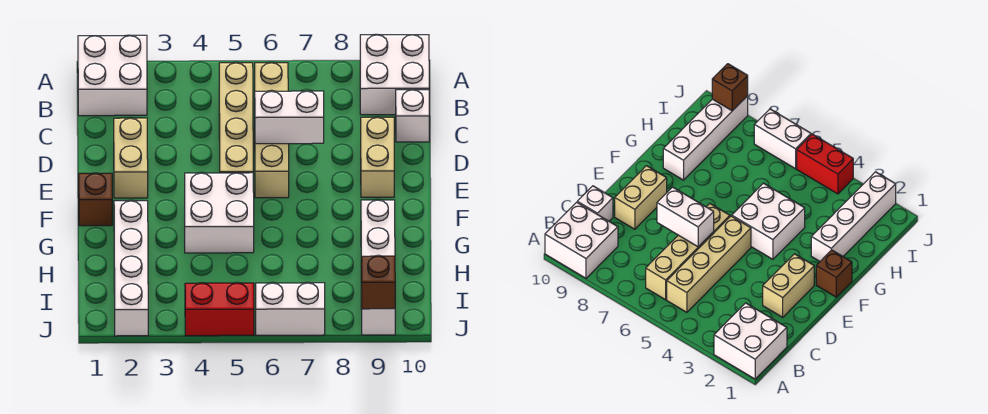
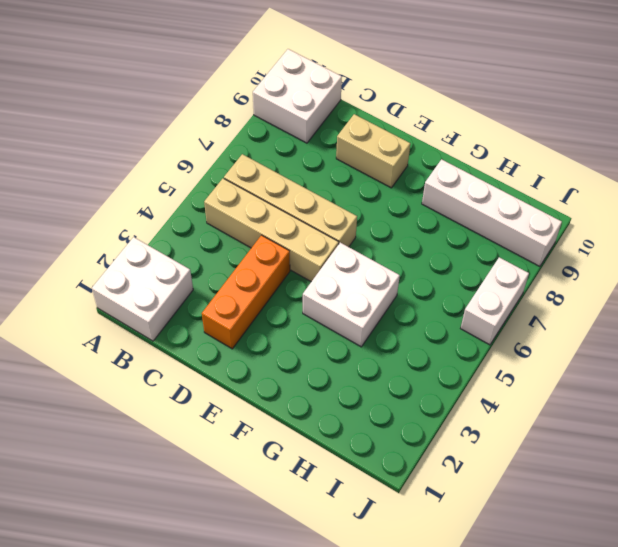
orange 1x3 brick [202,235,290,349] -> tan 1x2 brick [114,118,148,198]
none -> white 1x1 brick [396,90,429,142]
none -> brown 1x1 brick [79,173,112,226]
none -> white 1x4 brick [114,201,148,336]

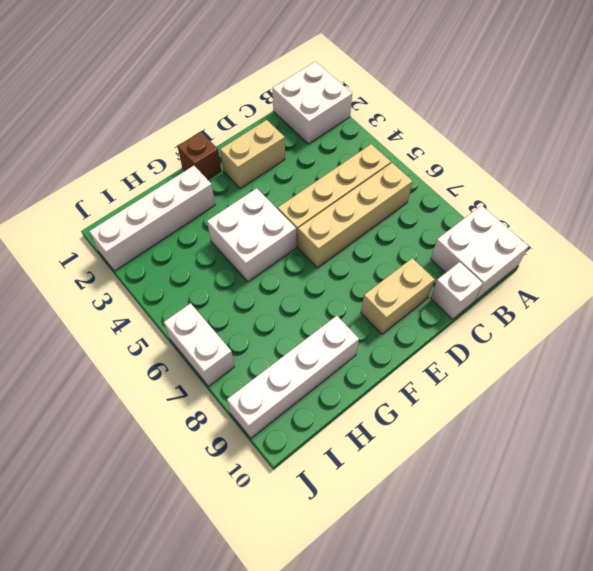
none -> red 1x2 brick [185,283,254,336]
none -> white 1x2 brick [255,91,324,144]
none -> brown 1x1 brick [361,256,395,309]

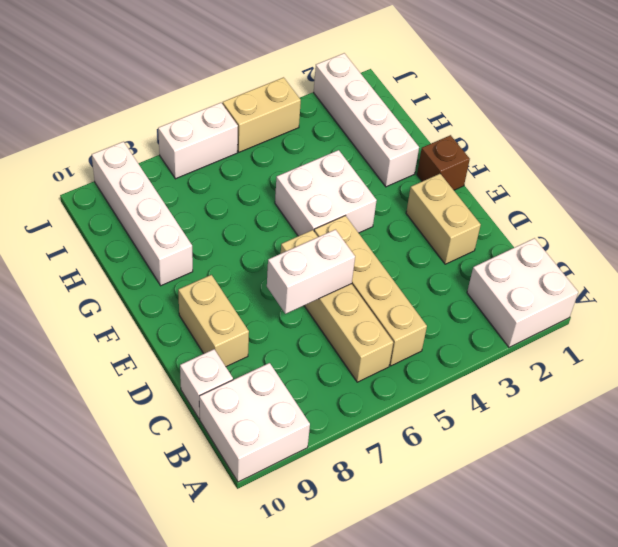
tan 1x2 brick [223,77,301,152] -> red 1x2 brick [185,283,254,336]
none -> brown 1x1 brick [361,256,395,309]

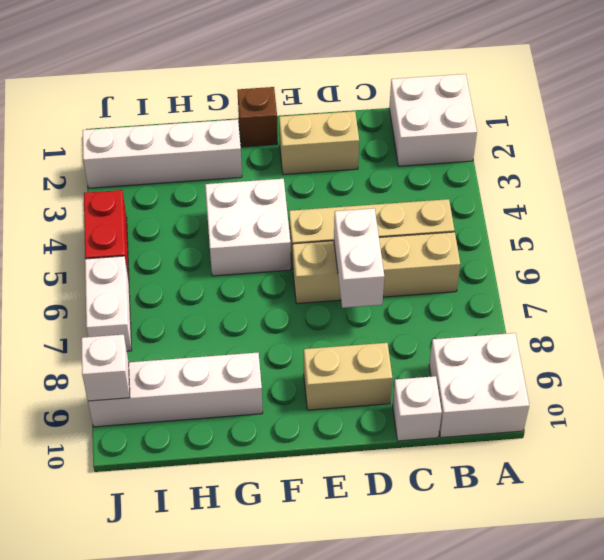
white 1x1 brick [81,334,130,401] -> brown 1x1 brick [361,256,395,309]

